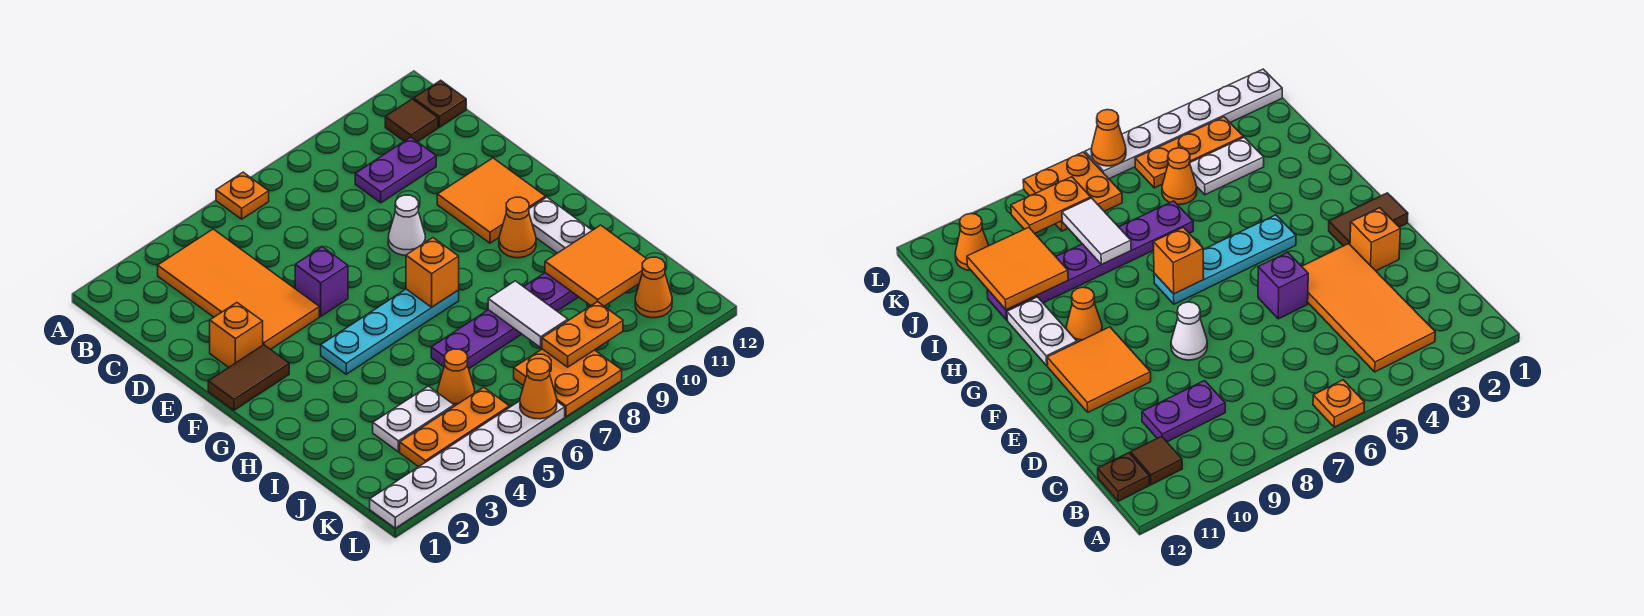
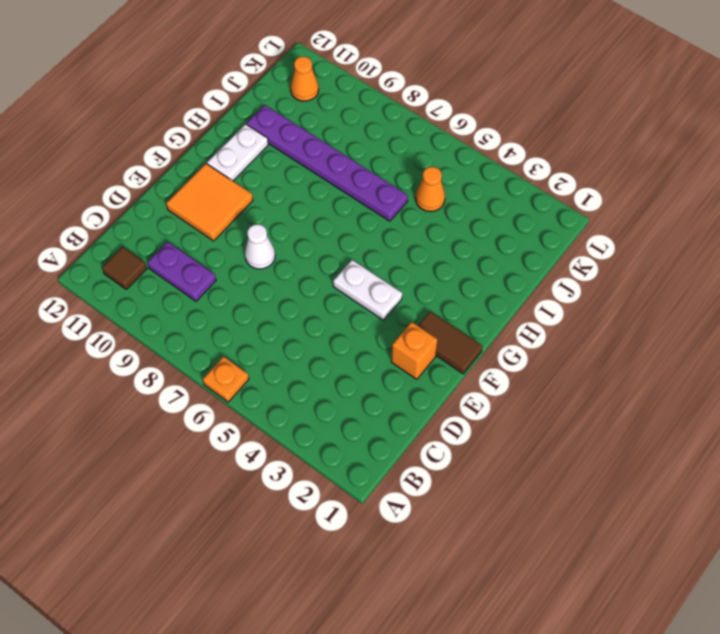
white 1x2 plate [333,260,402,320] -> white 1x2 plate moved to [373,386,454,452]
none -> orange 2x4 tile [158,229,319,350]
none -> brown 1x1 plate [414,80,466,127]
none -> purple 1x1 brick [295,247,348,316]

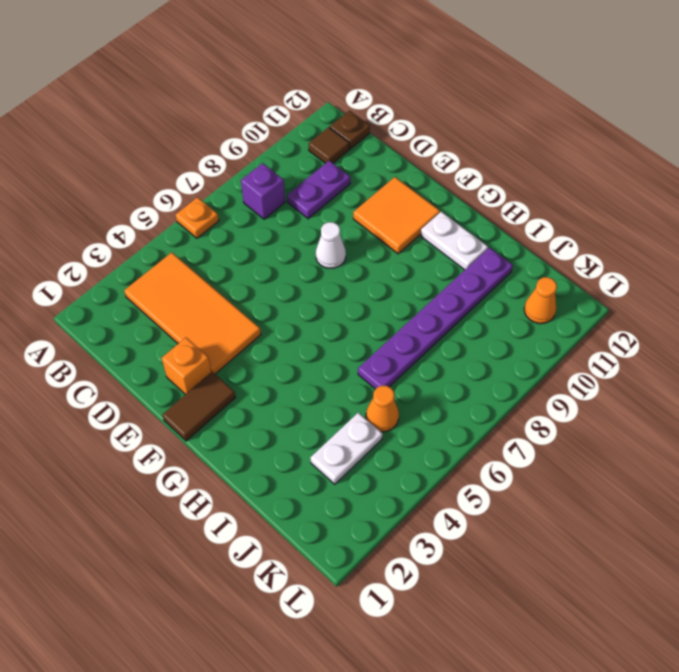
purple 1x1 brick [241,163,285,219] -> purple 1x1 brick moved to [295,247,348,316]
none -> cyan 1x4 plate [321,289,459,374]
none -> orange 1x1 cone [499,197,536,258]
none -> orange 1x3 plate [400,387,509,467]

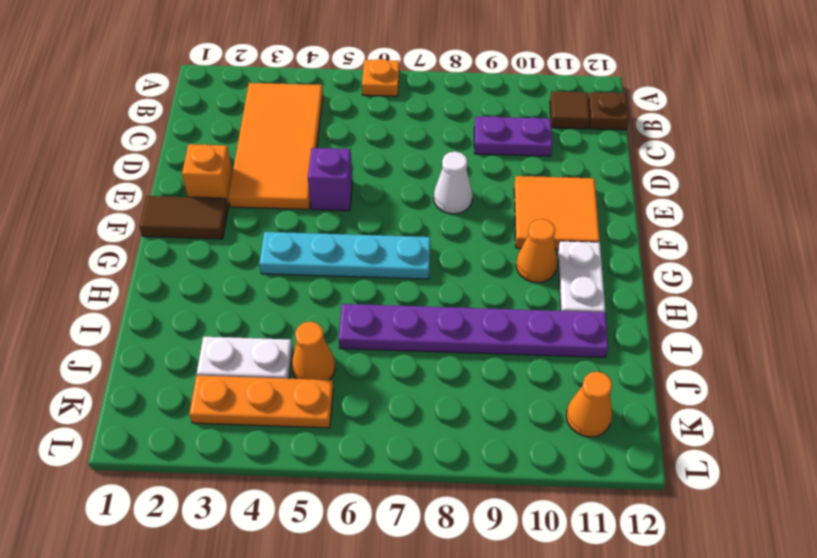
none -> orange 2x2 plate [514,349,622,417]
none -> white 1x6 plate [370,401,565,528]
none -> orange 1x1 brick [406,238,459,307]

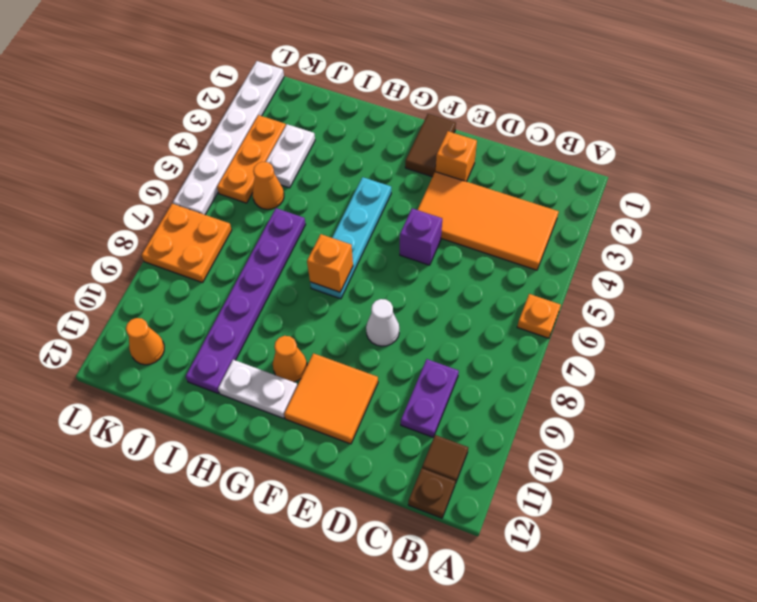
none -> white 1x2 tile [488,281,568,347]
none -> orange 2x2 tile [545,225,646,306]
none -> orange 1x2 plate [542,302,623,367]

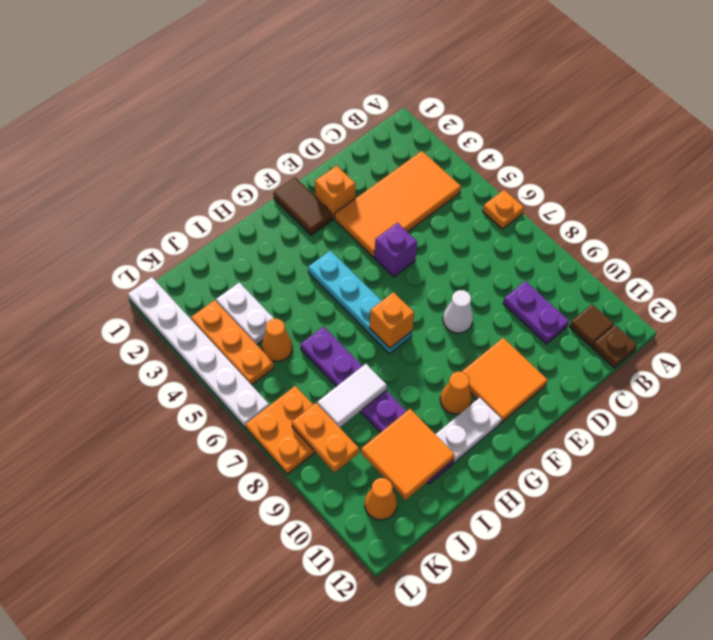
none -> orange 1x1 cone [520,359,557,419]

